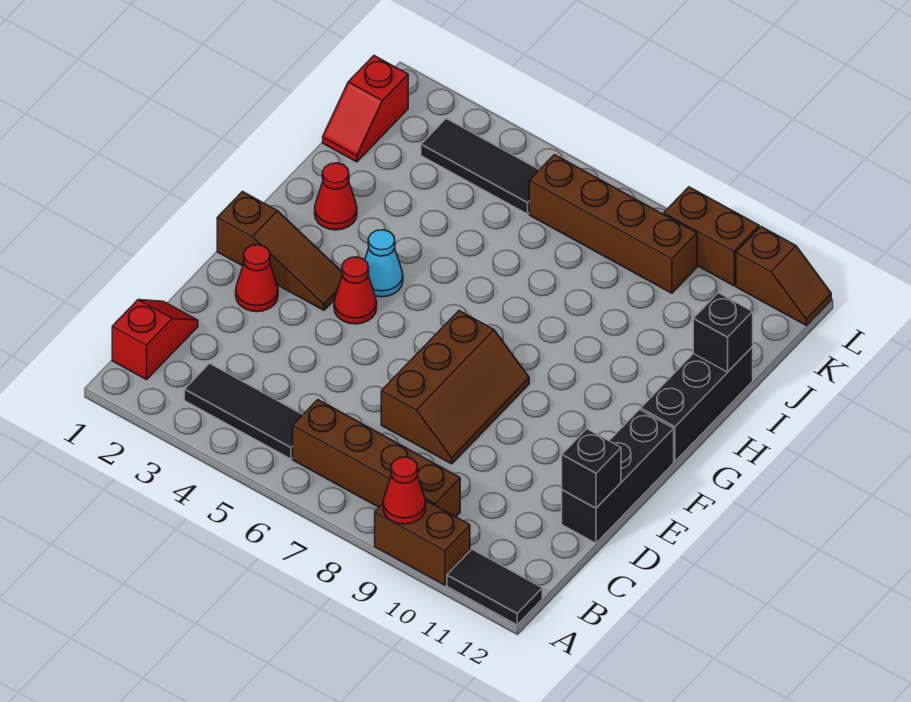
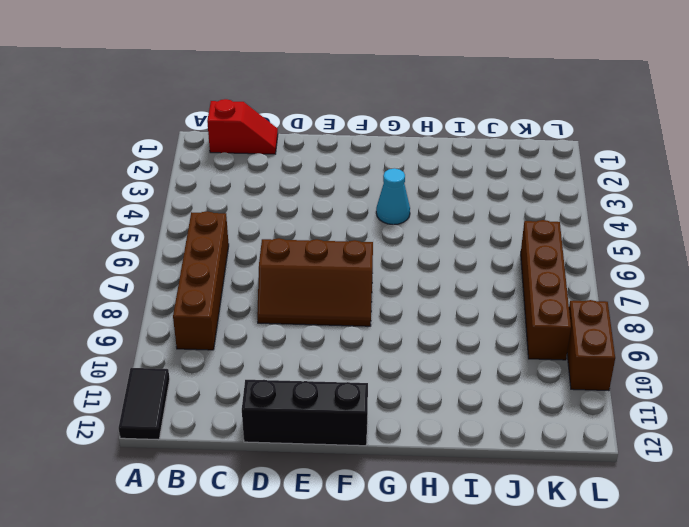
none -> brown 1x2 brick [375,500,470,585]
none -> black 1x3 tile [184,364,303,459]
none -> red 1x1 cone [236,245,278,312]

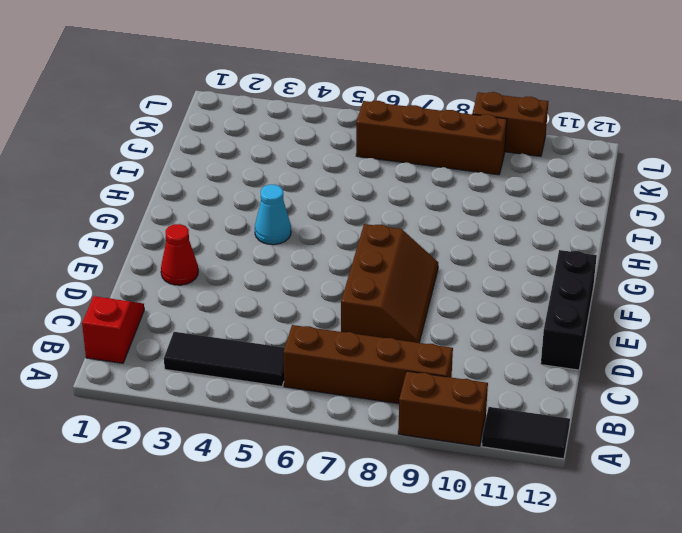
none -> brown 1x3 slope [217,192,342,310]
none -> red 1x1 cone [334,257,377,324]
none -> black 1x3 brick [641,347,753,462]

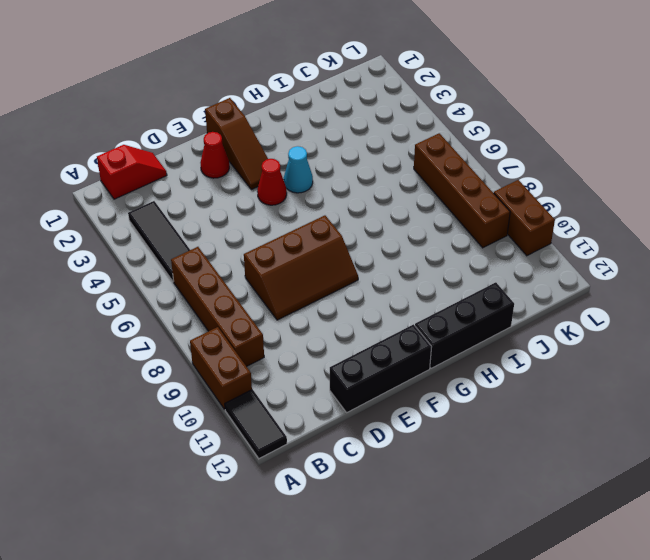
none -> red 1x1 cone [315,163,357,230]
none -> red 1x2 slope [323,56,408,162]
none -> black 1x3 tile [421,119,539,214]

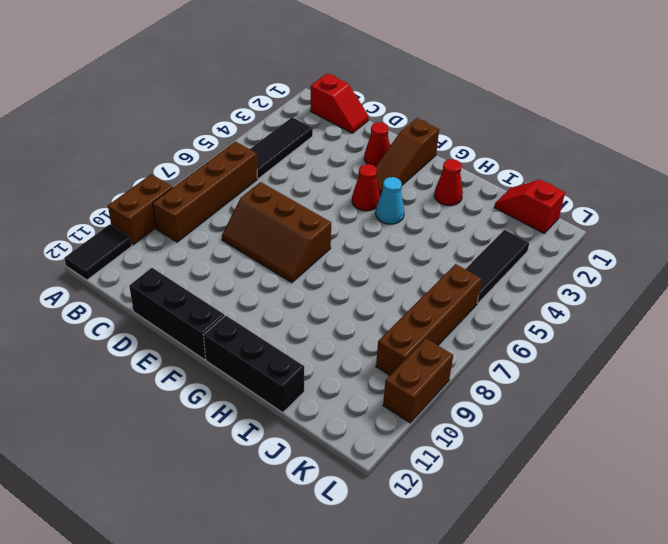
none -> brown 1x2 slope [736,227,831,325]
none -> red 1x1 cone [383,457,426,524]
none -> black 1x1 brick [562,429,621,508]

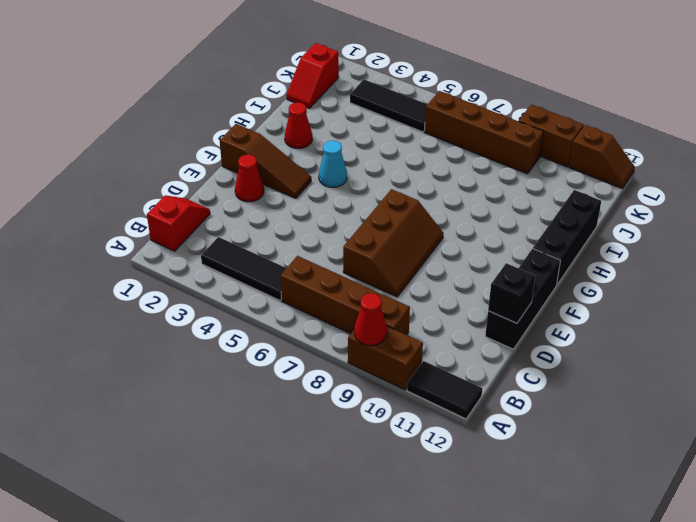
none -> red 1x1 cone [334,257,377,324]
none -> black 1x1 brick [693,293,753,372]

